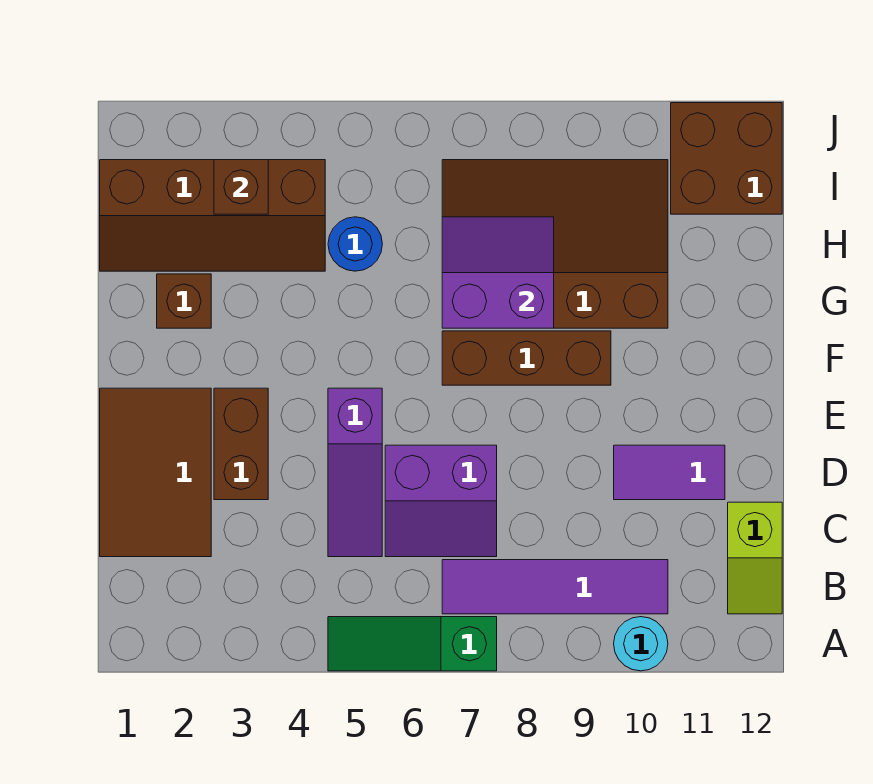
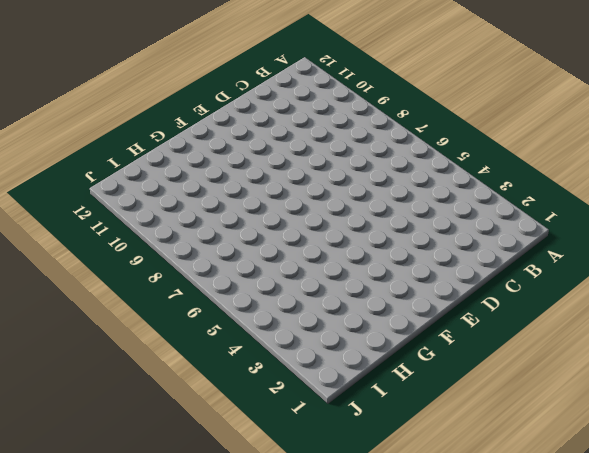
none -> green 1x3 slope [328,617,497,671]
none -> cyan 1x1 round brick [614,617,668,671]
none -> purple 1x4 tile [442,560,668,614]

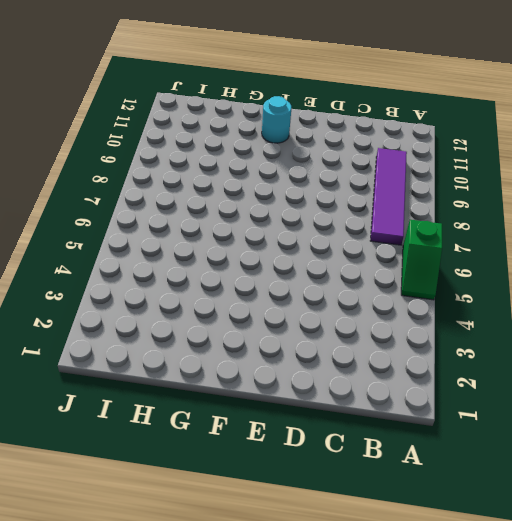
green 1x2 slope [401,220,442,300] -> green 1x3 slope [328,617,497,671]
cyan 1x1 round brick [262,96,291,143] -> cyan 1x1 round brick moved to [614,617,668,671]
none -> lime 1x2 slope [728,502,782,614]
none -> brown 2x3 tile [100,388,211,557]
none -> purple 1x3 slope [328,388,382,557]

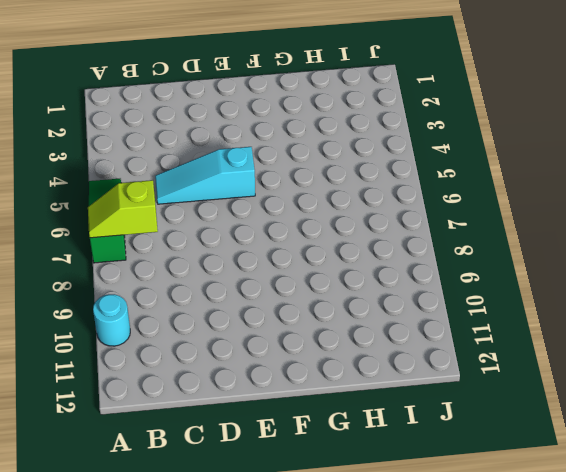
lime 1x2 slope [88,180,158,238] -> lime 1x2 slope moved to [728,502,782,614]
cyan 1x3 slope [155,147,255,204] -> purple 1x3 slope [328,388,382,557]
none -> purple 1x4 tile [442,560,668,614]
none -> brown 2x3 tile [100,388,211,557]
none -> purple 2x2 slope [385,445,497,557]

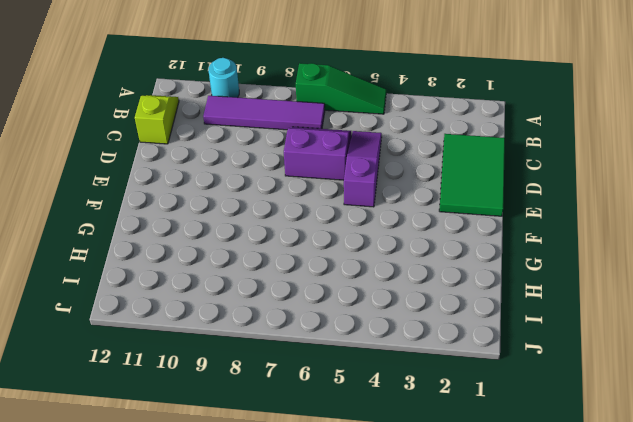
green 2x3 tile [439,134,505,216] -> brown 2x3 tile [100,388,211,557]
none -> brown 1x2 brick [214,388,268,500]
none -> purple 1x2 tile [614,445,725,500]
none -> brown 1x3 brick [442,331,611,385]

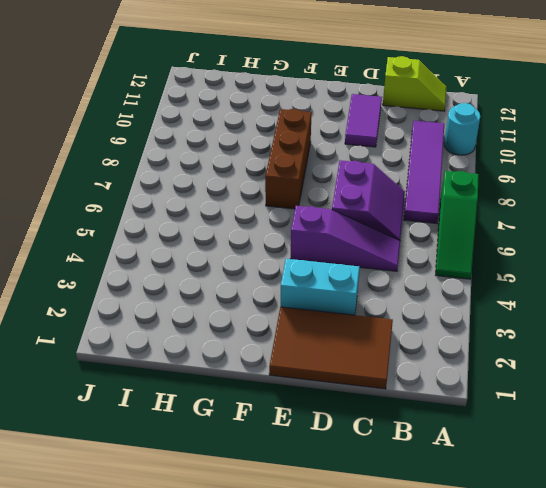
cyan 1x2 brick [281,259,360,315] -> brown 1x2 brick [214,388,268,500]
none -> brown 1x1 brick [157,274,211,328]
none -> brown 3x4 slope [442,160,668,328]
none -> brown 2x4 slope [100,160,325,271]

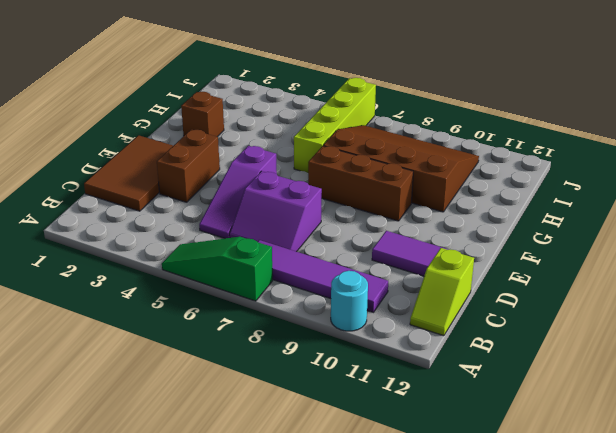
lime 1x4 brick [294,78,376,173] -> none
none -> brown 2x4 slope [100,160,325,271]
none -> blue 1x1 round brick [328,217,382,271]
none -> brown 2x2 brick [671,103,782,214]

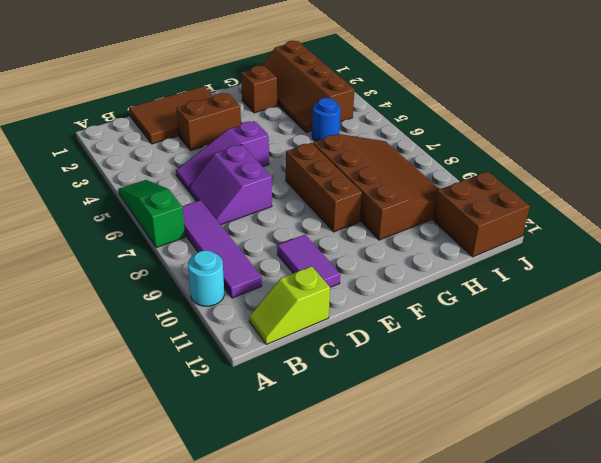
none -> purple 2x2 slope [442,217,554,328]
none -> brown 1x1 brick [214,160,268,214]

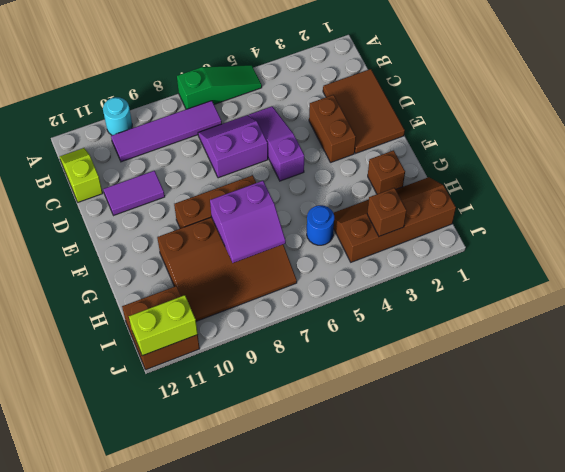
lime 1x2 brick [129,295,198,356] -> none

